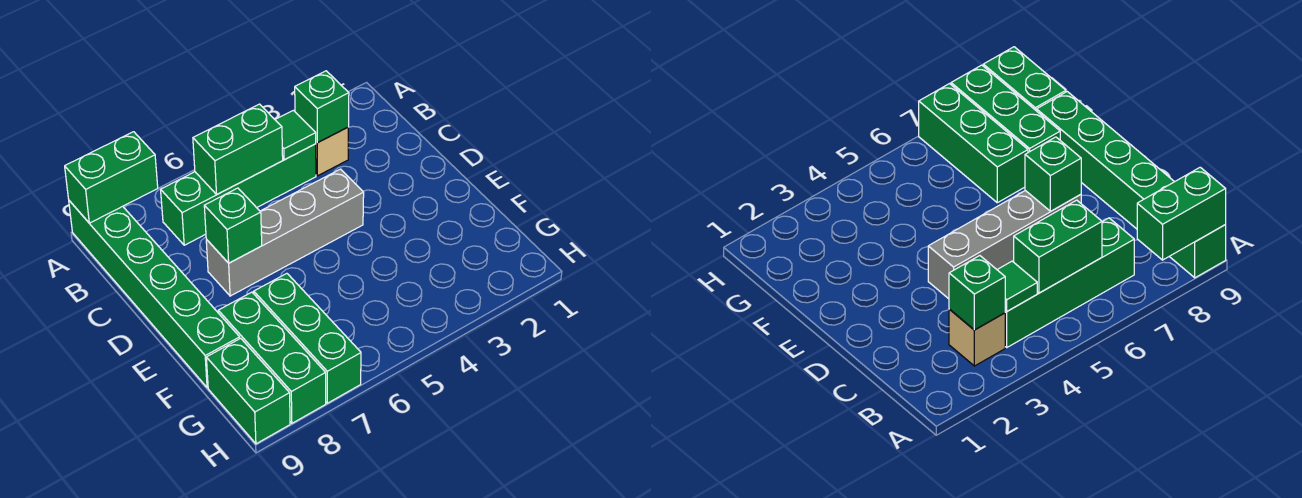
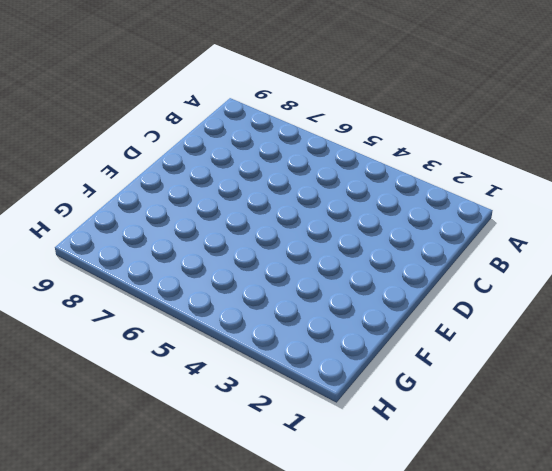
none -> green 1x6 brick [69,201,240,388]
none -> tan 1x1 brick [316,127,349,176]
none -> green 1x4 brick [161,144,316,245]

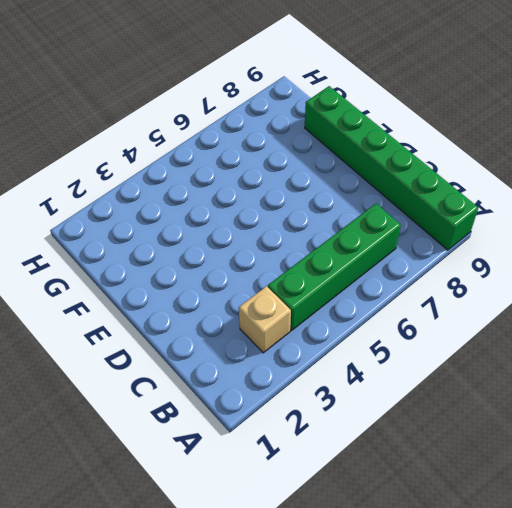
none -> grey 1x4 brick [206,169,364,296]
none -> green 1x3 brick [254,274,361,403]
none -> green 1x3 brick [218,292,326,423]

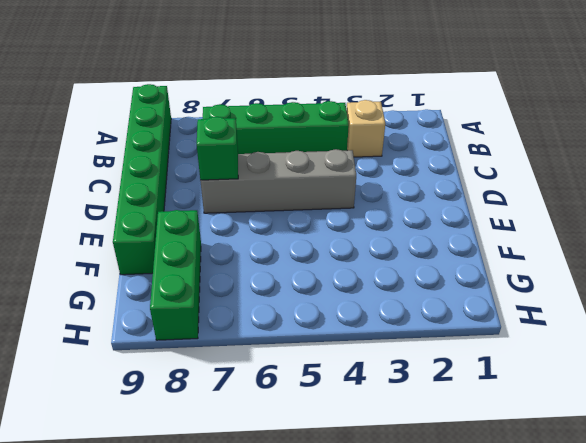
none -> green 1x3 brick [254,274,361,403]
none -> green 1x2 brick [206,338,290,444]
none -> green 1x2 brick [65,132,158,223]

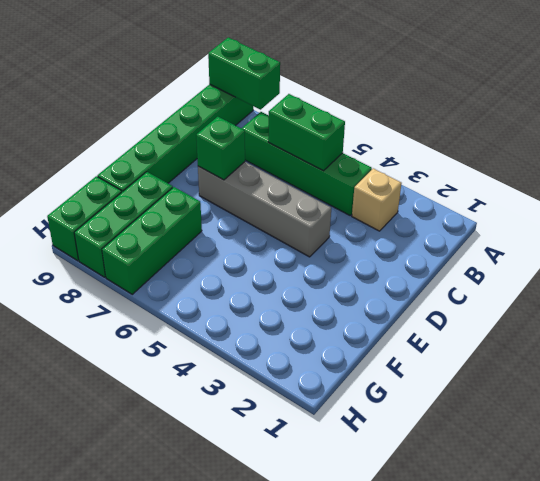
none -> green 1x1 brick [295,71,349,143]
none -> green 1x1 tile [275,110,316,160]

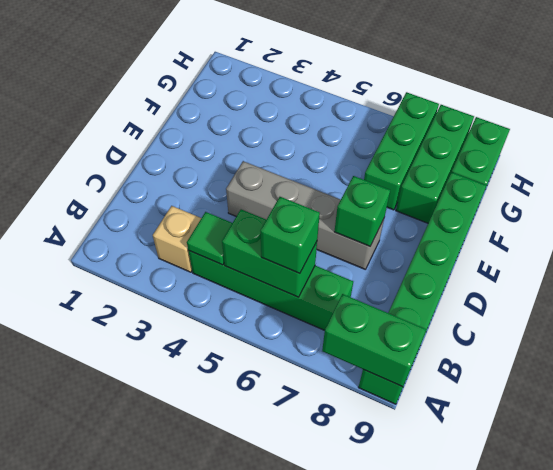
green 1x1 brick [261,197,320,274] -> green 1x1 brick moved to [295,71,349,143]

